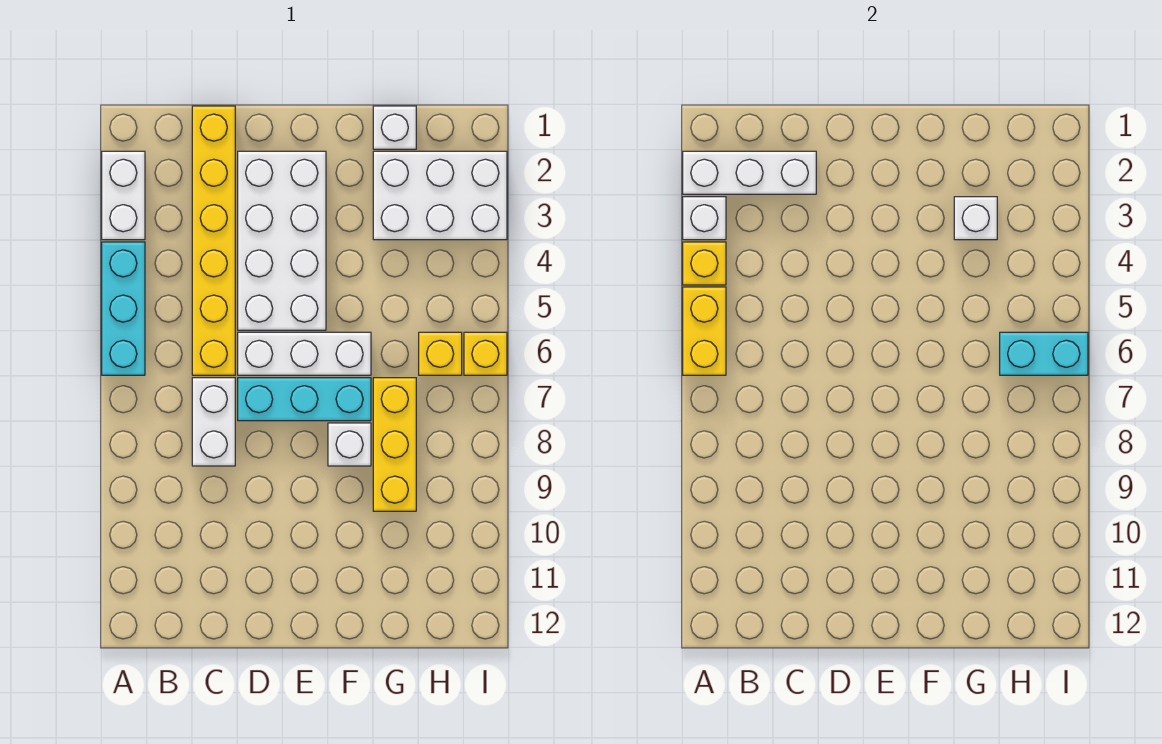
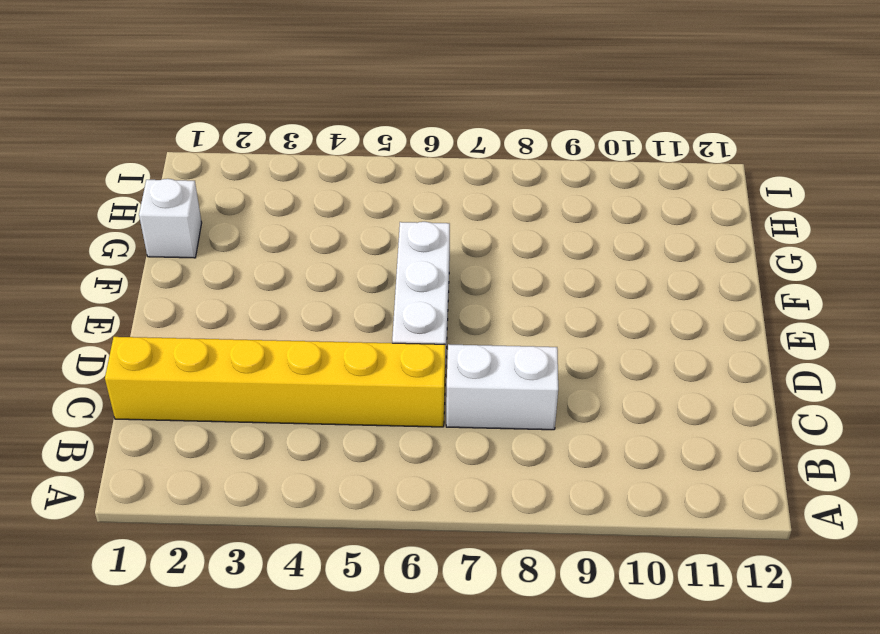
none -> white 1x2 brick [102,151,145,240]
none -> cyan 1x3 brick [102,242,145,375]
none -> white 2x4 brick [238,151,326,330]

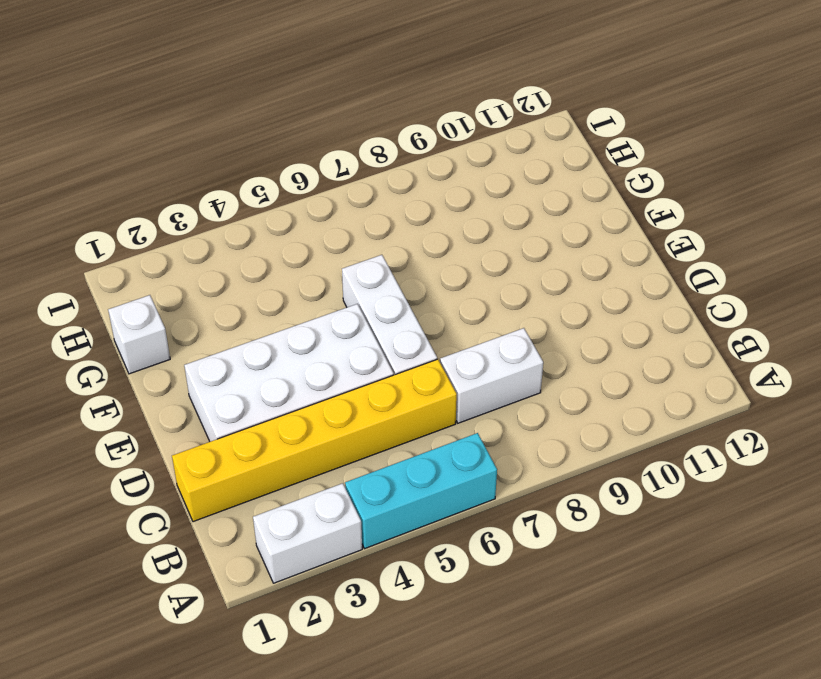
none -> cyan 1x3 brick [238,378,371,421]
none -> white 1x1 brick [328,423,371,466]
none -> white 2x3 brick [373,151,507,240]

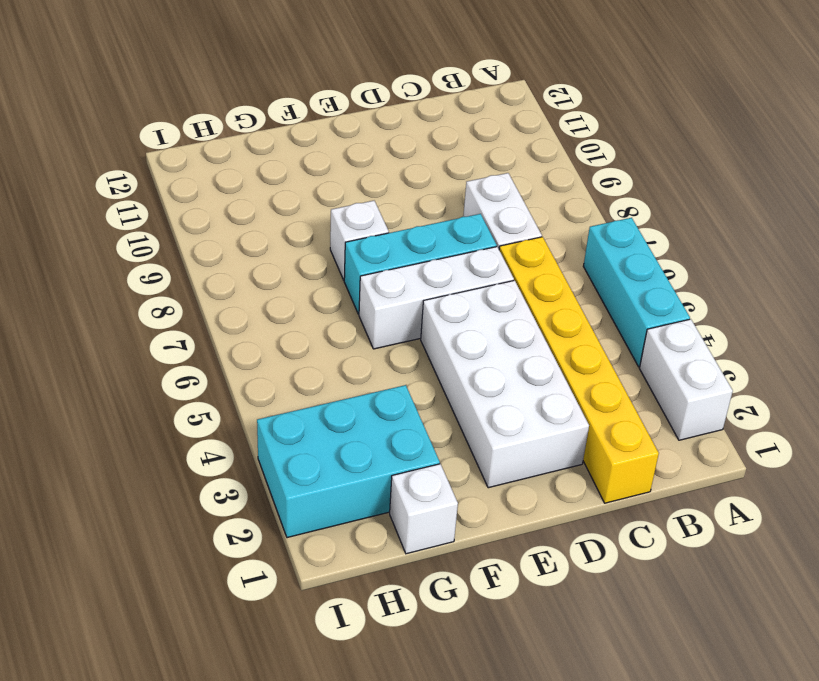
cyan 2x3 brick [257,385,440,538] -> white 2x3 brick [373,151,507,240]
none -> yellow 1x3 brick [373,378,416,511]
none -> yellow 1x1 brick [419,332,462,375]
none -> yellow 1x1 brick [464,332,507,375]

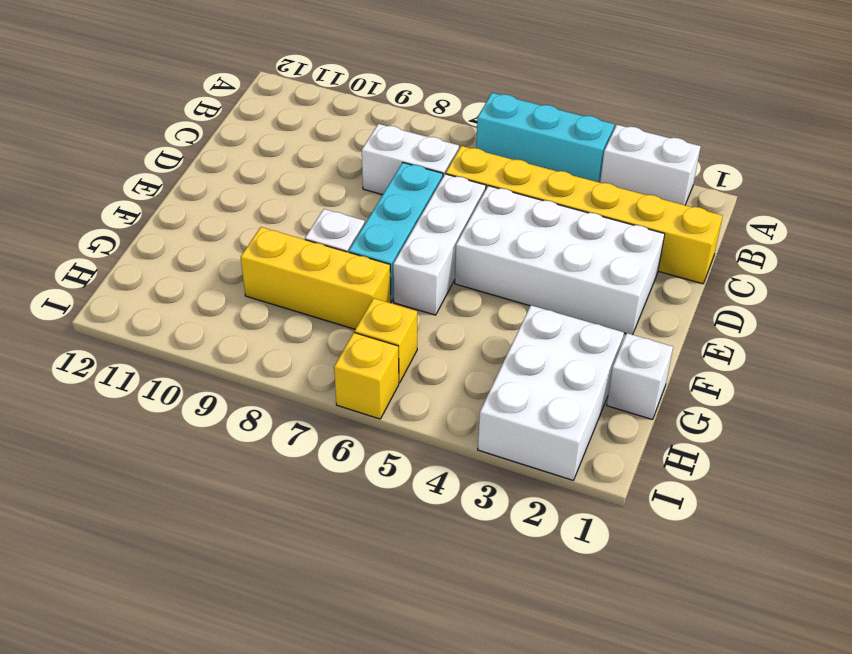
none -> white 1x3 brick [683,151,816,194]
none -> white 1x1 brick [683,197,726,240]
none -> yellow 1x1 brick [683,242,726,285]

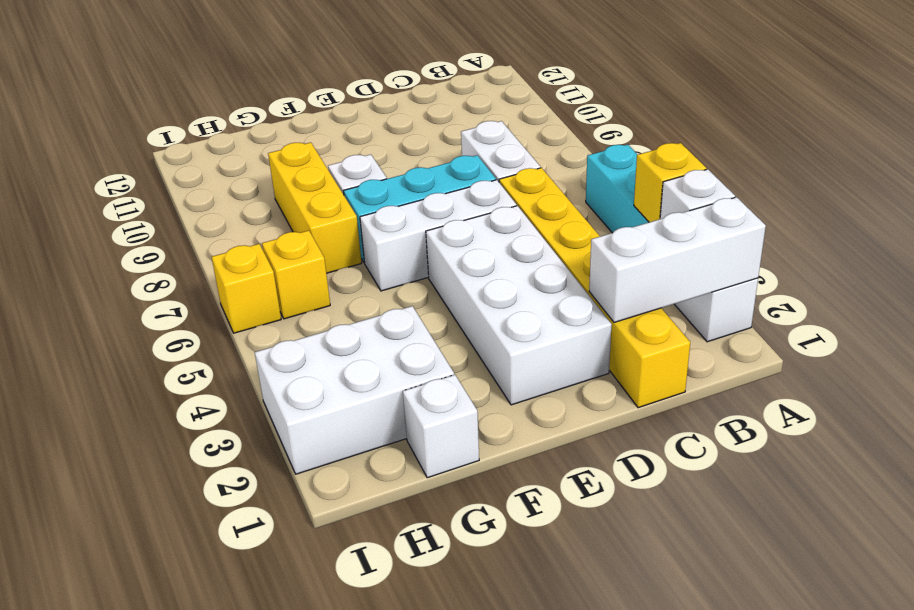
none -> yellow 1x2 brick [683,287,726,375]
none -> white 1x1 brick [954,197,997,240]
none -> cyan 1x2 brick [1000,332,1088,375]

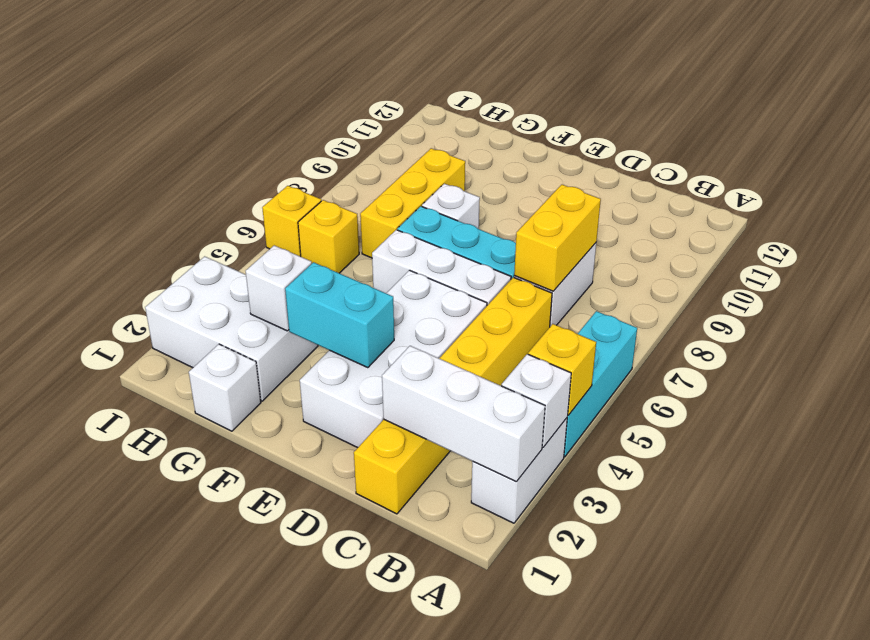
yellow 1x2 brick [514,185,601,291] -> yellow 1x2 brick moved to [683,287,726,375]
cyan 1x2 brick [285,262,394,368] -> cyan 1x2 brick moved to [1000,332,1088,375]

